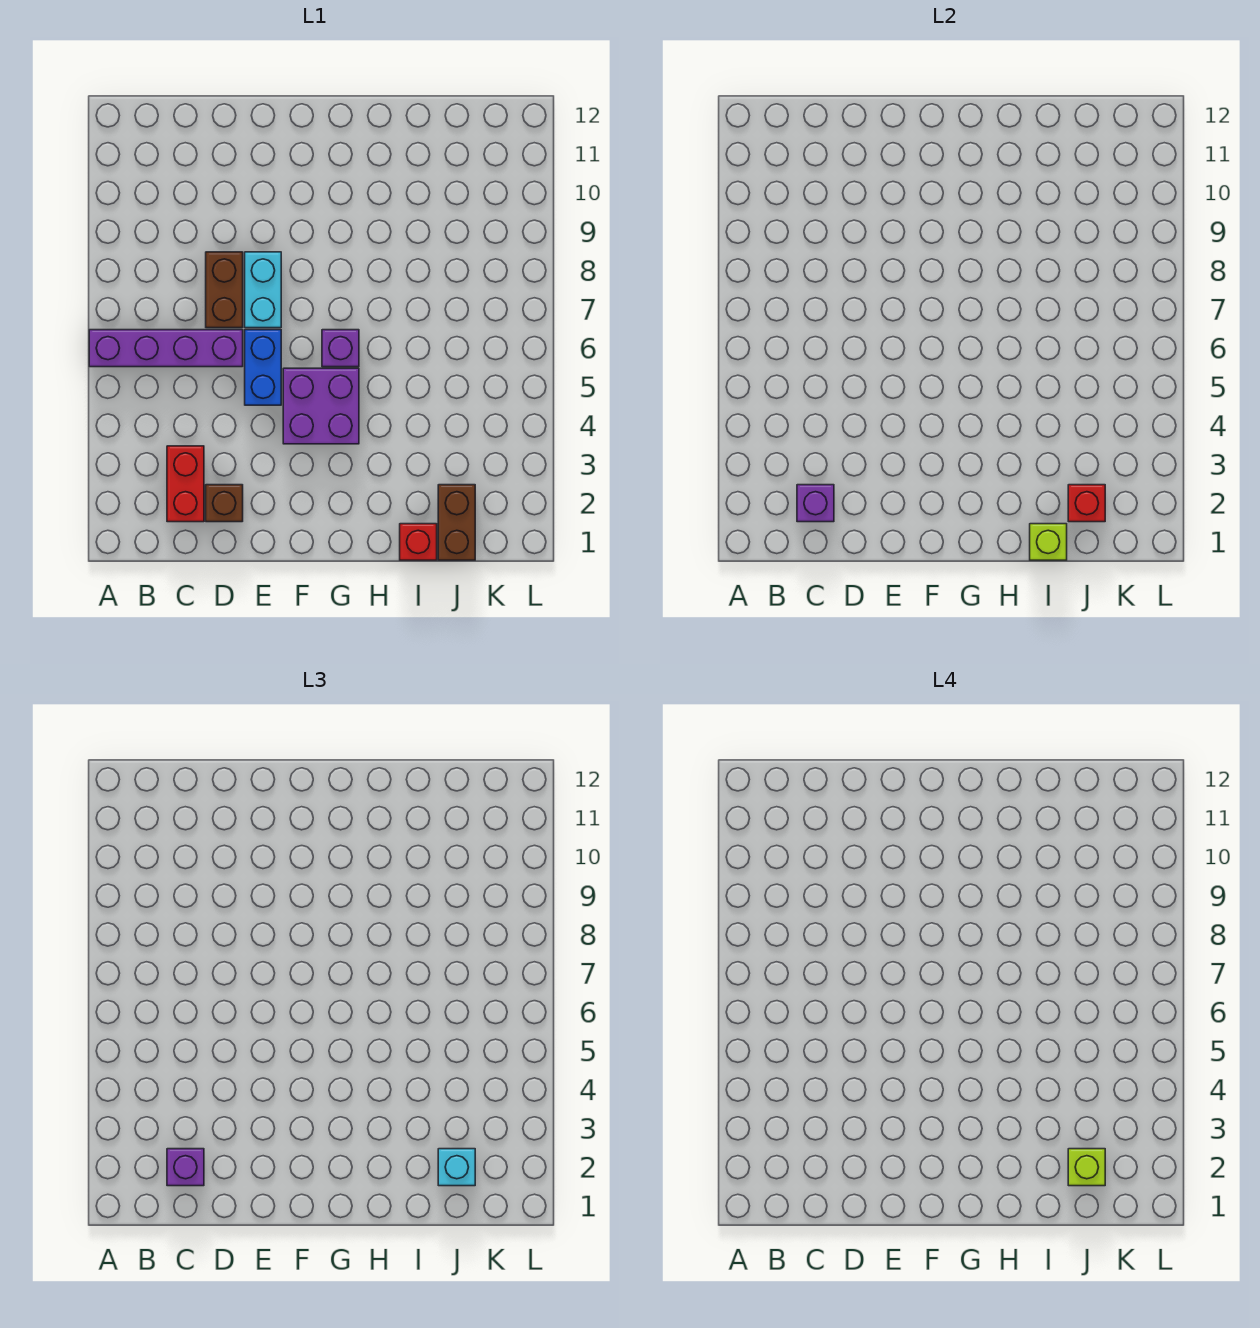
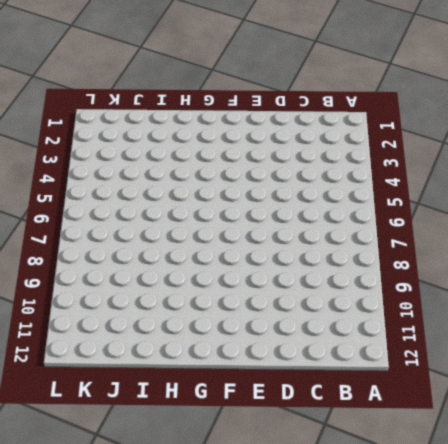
none -> purple 1x4 brick [89,330,243,367]
none -> red 1x2 brick [167,446,204,522]
none -> brown 1x1 brick [206,485,243,522]

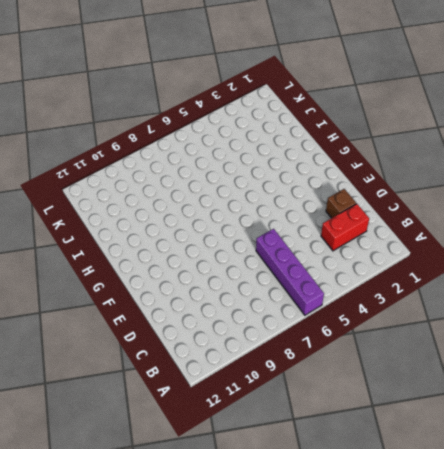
none -> brown 1x2 brick [206,252,243,328]
none -> blue 1x2 brick [245,330,281,405]
none -> cyan 1x2 brick [245,252,281,328]

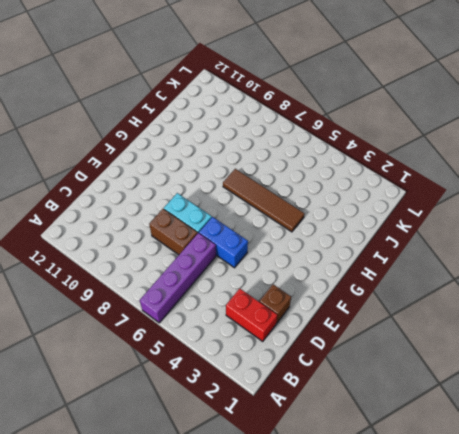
brown 1x4 tile [223,169,305,232] -> none
none -> purple 2x2 brick [283,368,359,444]
none -> purple 1x1 brick [322,330,359,367]
none -> red 1x1 brick [400,524,437,560]

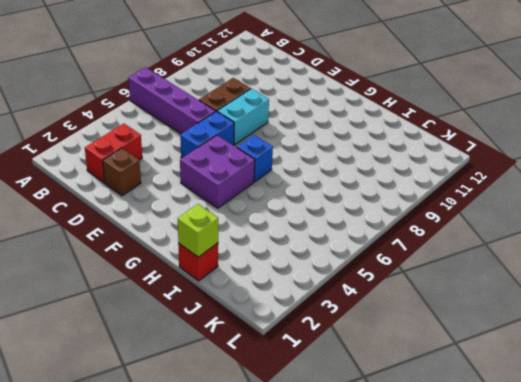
blue 1x1 brick [237,135,273,182] -> purple 1x1 brick [322,330,359,367]
none -> brown 1x2 brick [438,485,475,560]
none -> purple 1x1 brick [797,485,834,522]
none -> red 1x1 brick [1068,485,1105,522]

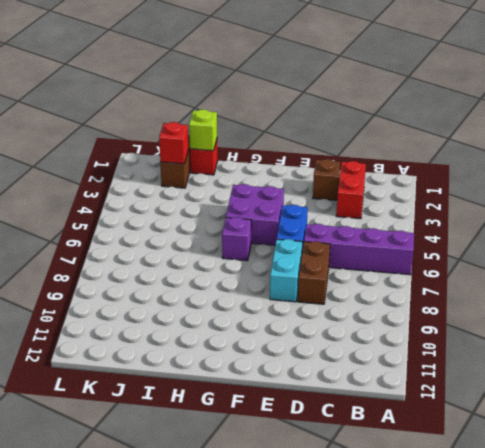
none -> purple 1x1 brick [797,485,834,522]
none -> purple 1x1 brick [167,1149,204,1186]
none -> cyan 1x1 brick [438,1149,475,1186]

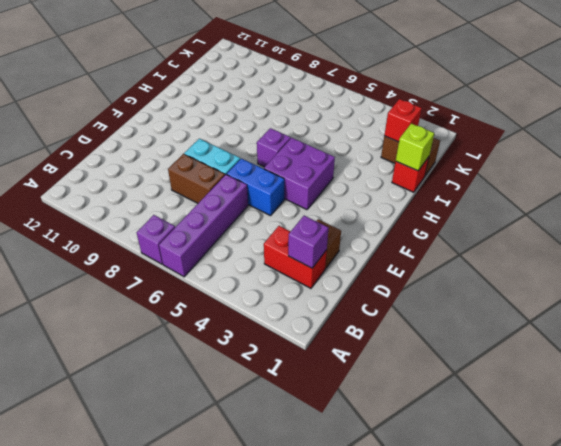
purple 1x1 brick [137,215,175,264] -> purple 1x1 brick moved to [167,1149,204,1186]
none -> cyan 1x1 brick [438,1149,475,1186]
none -> lime 1x1 brick [1068,1149,1105,1186]

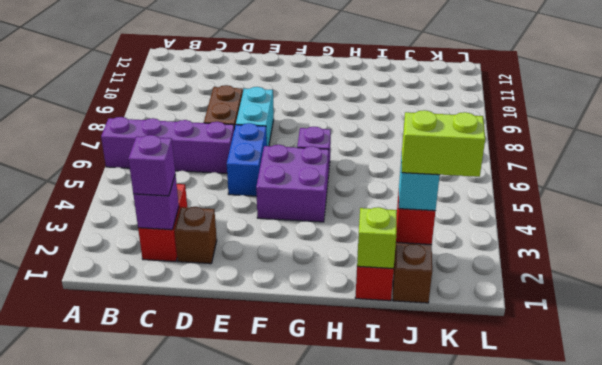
lime 1x2 brick [402,110,485,177] -> lime 1x1 brick [1068,1149,1105,1186]

